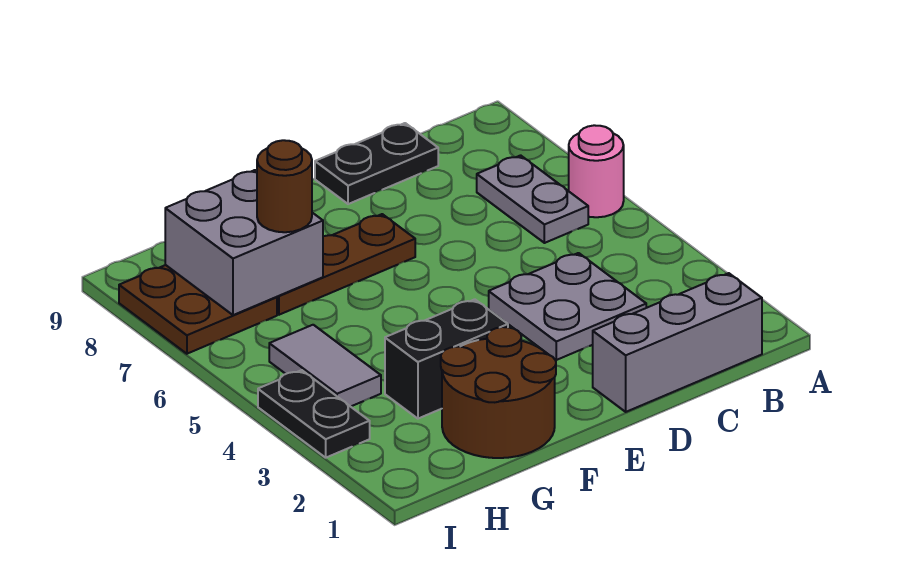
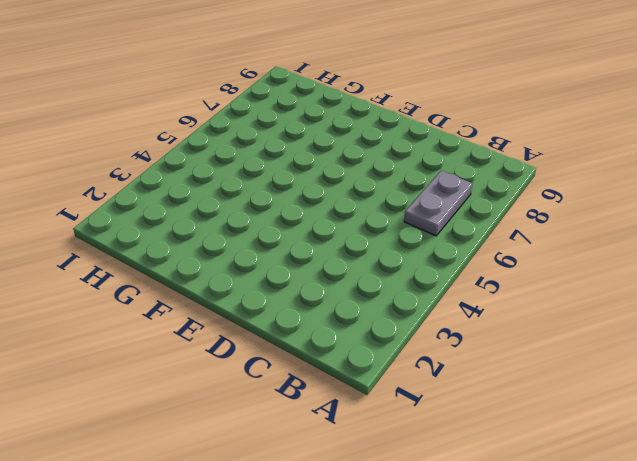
none -> pink 1x1 round brick [569,125,624,217]
none -> grey 1x3 brick [593,273,762,412]
none -> grey 2x2 plate [489,253,646,360]

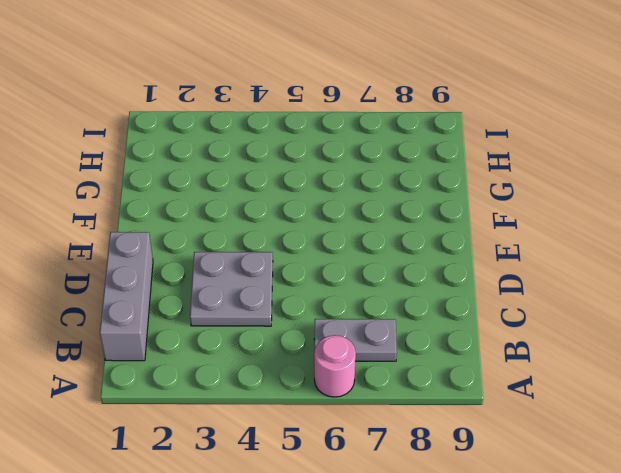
none -> black 1x2 plate [315,123,438,204]
none -> brown 1x3 plate [277,214,415,315]
none -> brown 2x2 round brick [441,327,556,458]

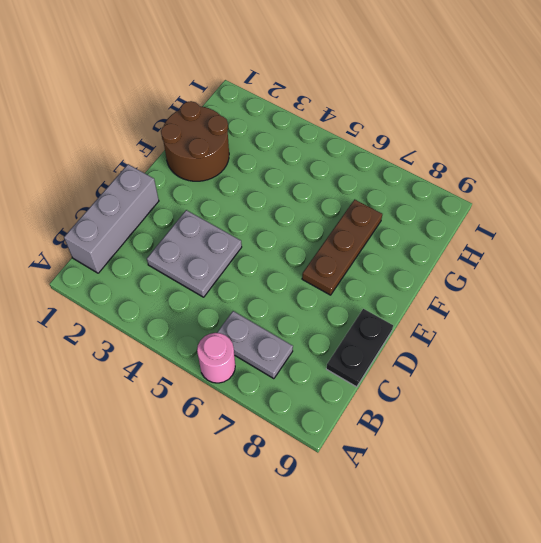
none -> black 1x2 brick [385,299,508,419]
none -> grey 1x2 tile [269,325,381,407]
none -> brown 2x2 plate [119,265,277,354]

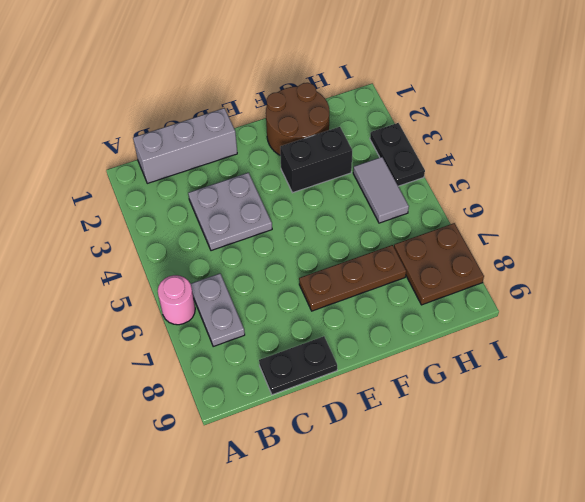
none -> grey 2x2 brick [165,170,323,315]
none -> brown 1x1 round brick [257,140,312,232]

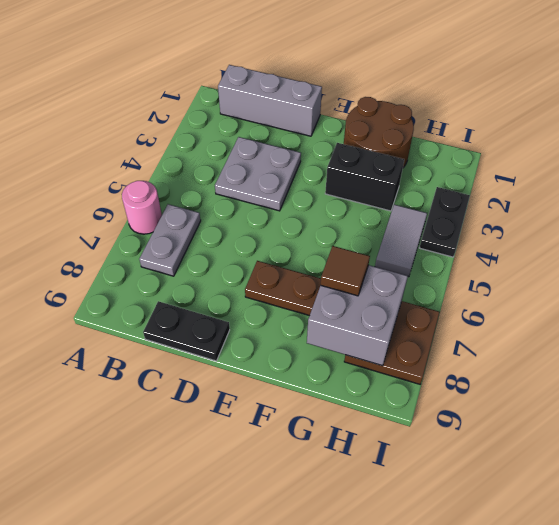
brown 1x1 tile [321,246,370,296] -> brown 1x1 round brick [257,140,312,232]

